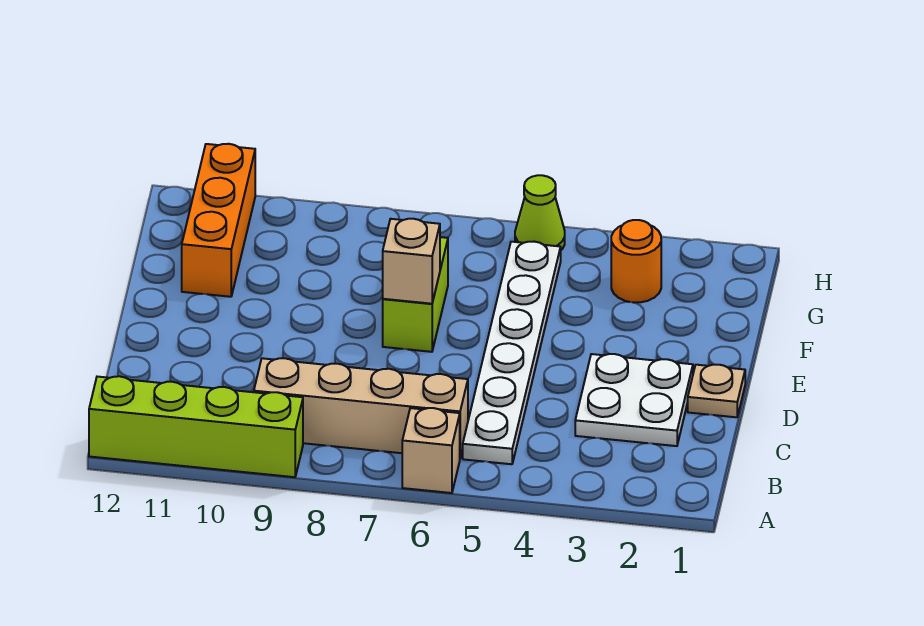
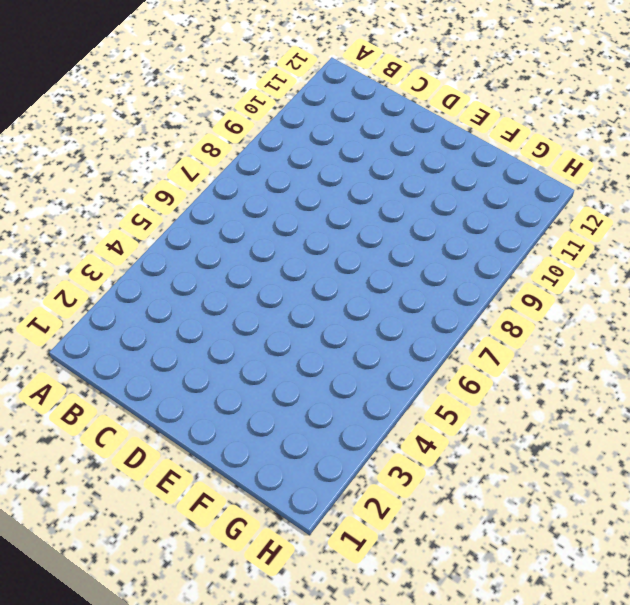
none -> tan 1x1 brick [402,408,460,493]
none -> lime 1x4 brick [89,376,303,477]

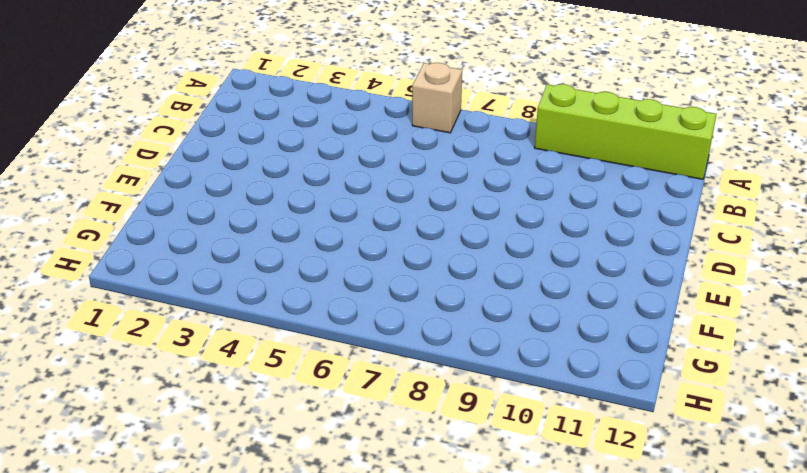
none -> white 1x6 plate [463,242,561,464]
none -> tan 1x4 brick [254,358,468,458]

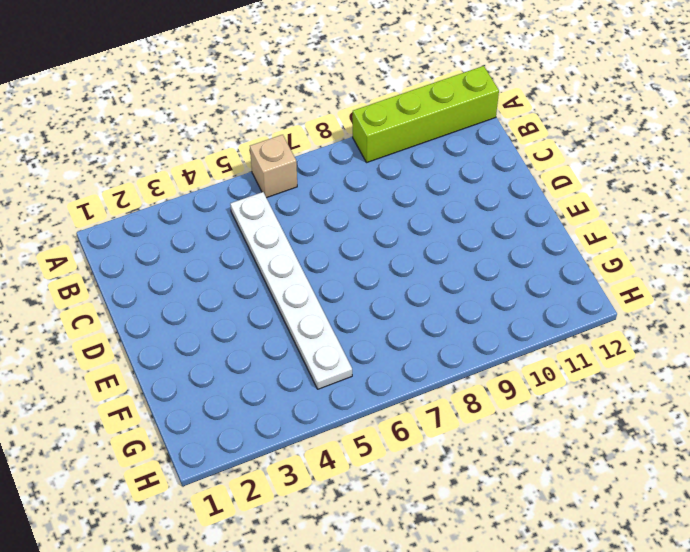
none -> tan 1x4 brick [254,358,468,458]
none -> white 2x2 plate [575,354,693,446]

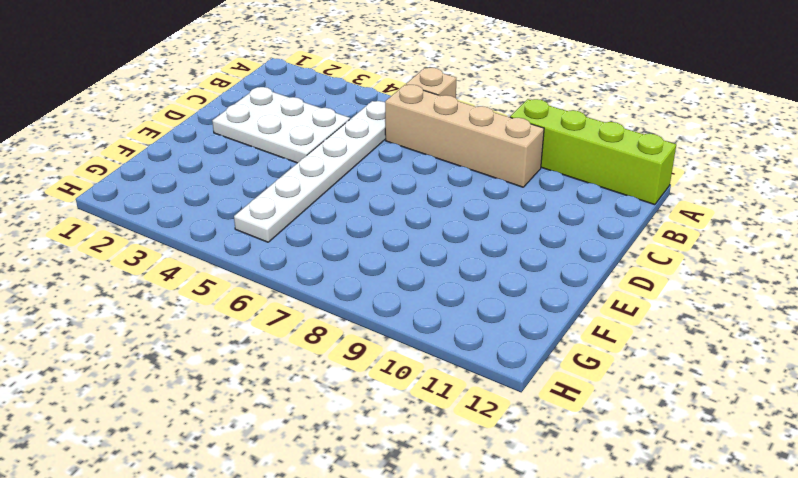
white 2x3 plate [212,87,350,163] -> white 2x2 plate [575,354,693,446]
none -> tan 1x1 plate [688,365,745,417]
none -> lime 1x2 brick [383,237,448,352]

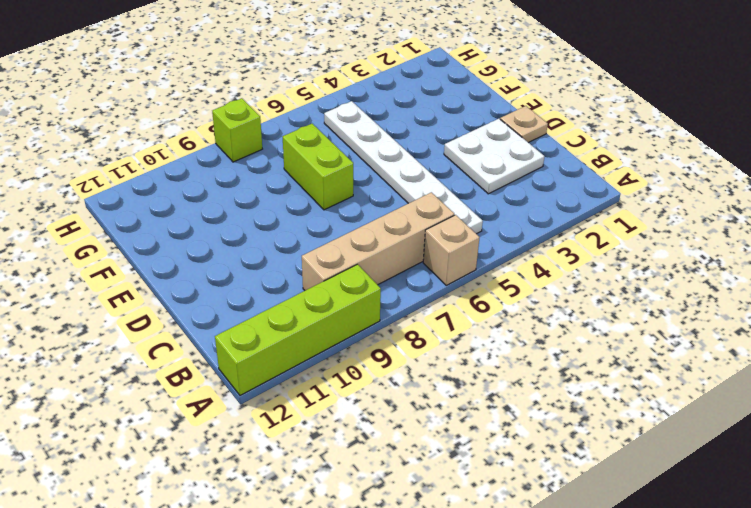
lime 1x1 brick [212,98,262,162] -> none
none -> orange 1x3 brick [182,144,255,297]
none -> orange 1x1 round brick [611,220,661,302]

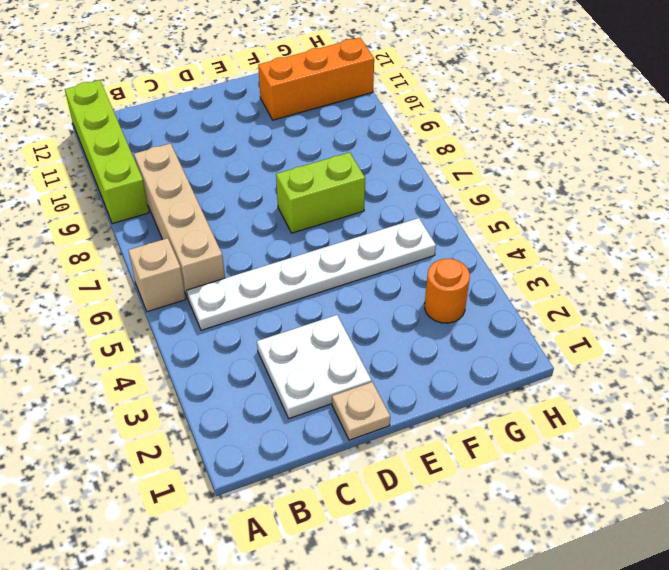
none -> lime 1x1 cone [515,175,565,250]
none -> tan 1x1 brick [383,219,440,304]

